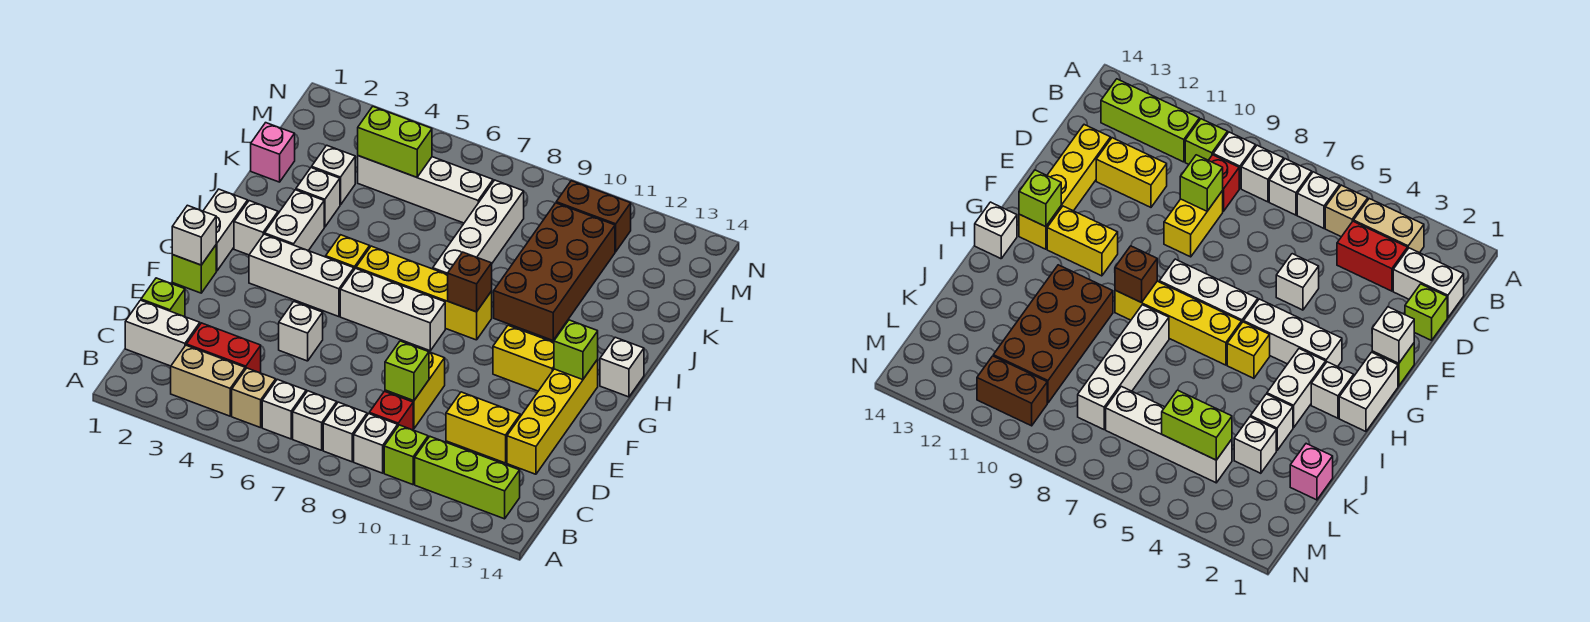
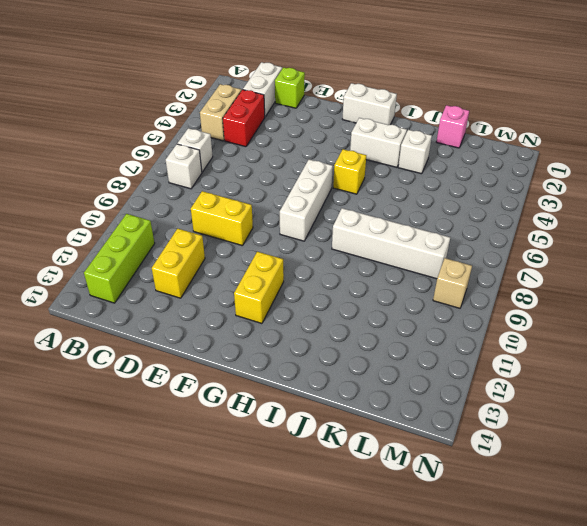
tan 1x1 brick [433,258,472,308] -> tan 1x1 brick moved to [232,368,276,428]
none -> white 1x1 brick [323,402,367,462]
none -> white 1x1 brick [354,414,398,473]
none -> lime 1x1 brick [384,425,428,485]
none -> red 1x1 brick [369,391,413,430]

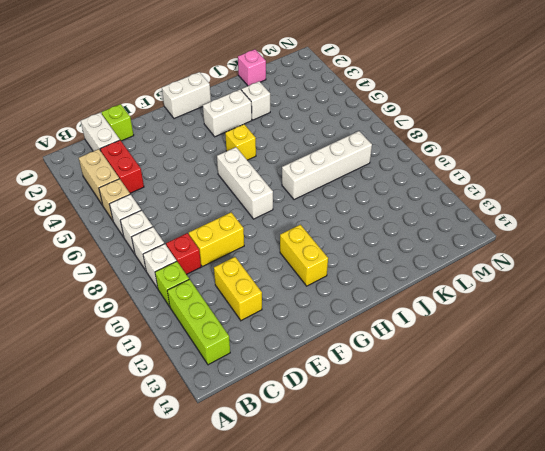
none -> yellow 1x4 brick [507,359,598,474]
none -> white 1x1 brick [279,302,323,361]
none -> lime 1x1 brick [172,245,216,293]
none -> white 1x3 brick [249,234,354,317]

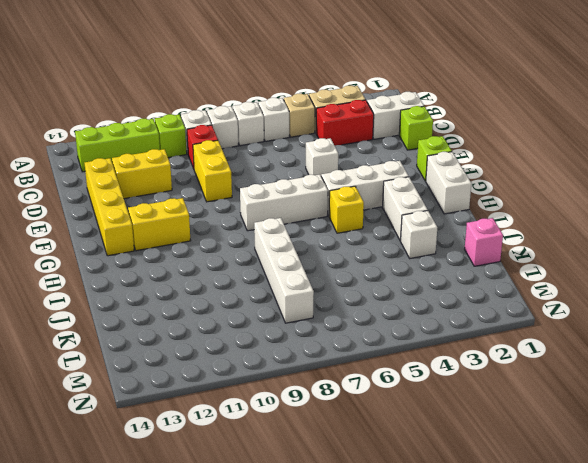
none -> white 1x1 brick [234,201,278,255]
none -> yellow 1x4 brick [356,246,492,340]
none -> white 1x1 brick [600,337,644,397]
none -> brown 2x4 brick [494,203,615,340]

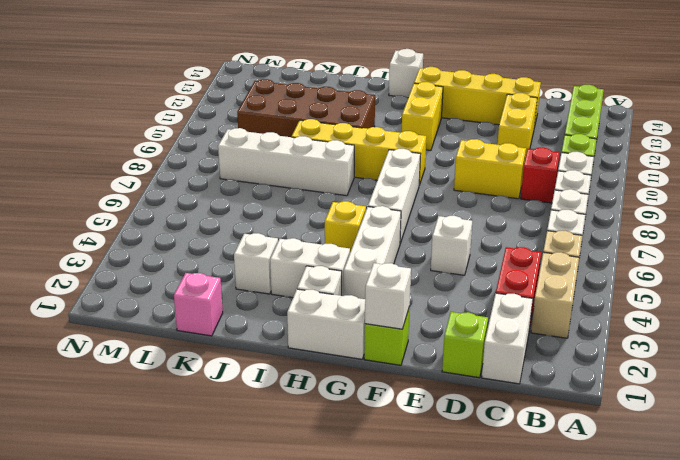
yellow 1x4 brick [292,119,426,185] -> yellow 1x4 brick turned to [356,246,492,340]
none -> white 1x1 brick [312,145,355,205]
none -> white 1x4 brick [358,156,493,223]
none -> brown 1x2 brick [556,181,631,252]
none -> lime 1x1 brick [385,341,429,401]

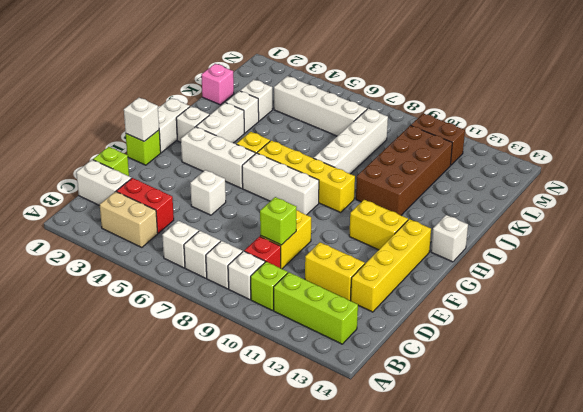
none -> tan 1x1 brick [232,368,276,428]
none -> lime 1x1 brick [554,320,598,380]
none -> brown 1x1 brick [448,252,492,312]
none -> lime 1x2 brick [358,107,432,177]

